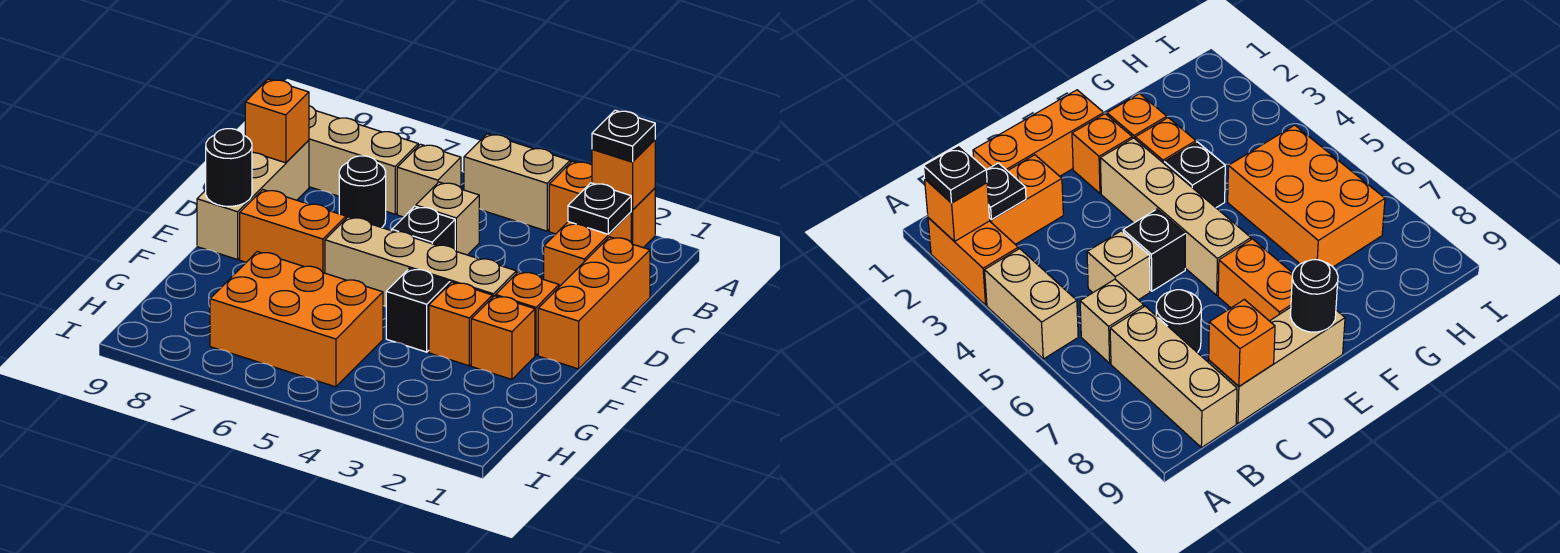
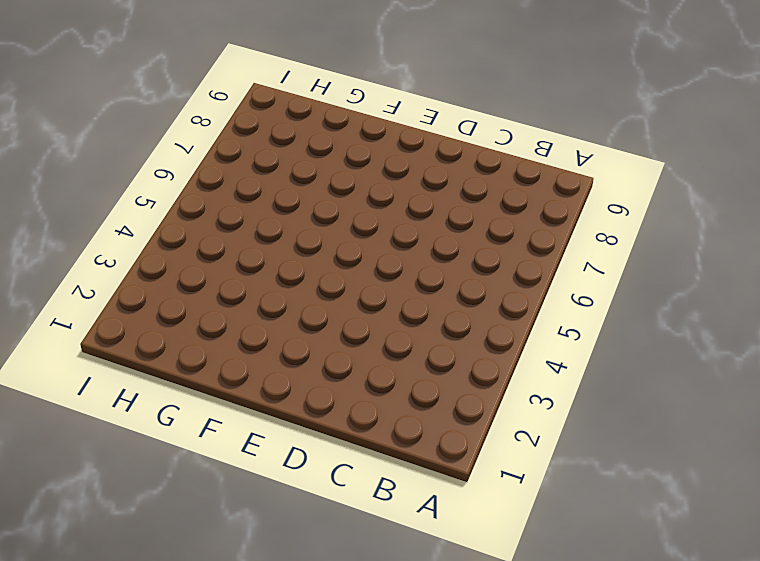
none -> orange 1x2 brick [549,161,655,248]
none -> tan 1x2 brick [464,134,570,231]
none -> orange 1x2 brick [544,212,631,287]

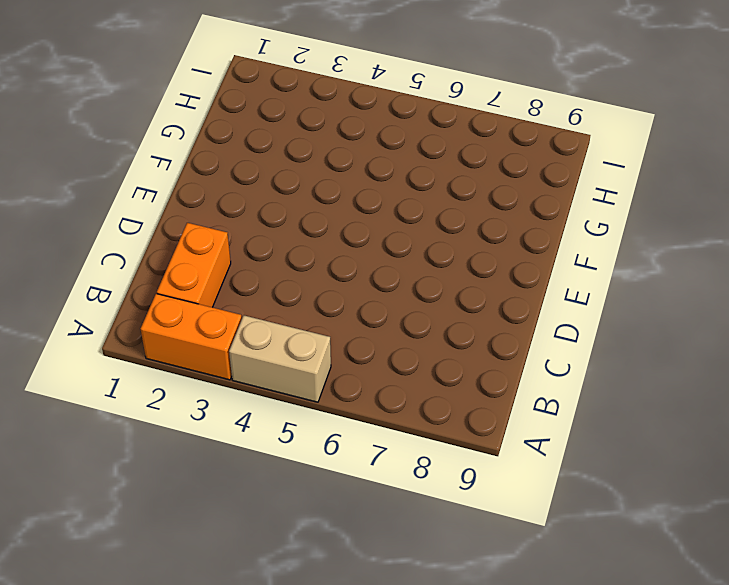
none -> tan 1x1 brick [397,144,461,217]
none -> tan 1x3 brick [309,106,418,214]
none -> orange 1x3 brick [538,237,650,369]

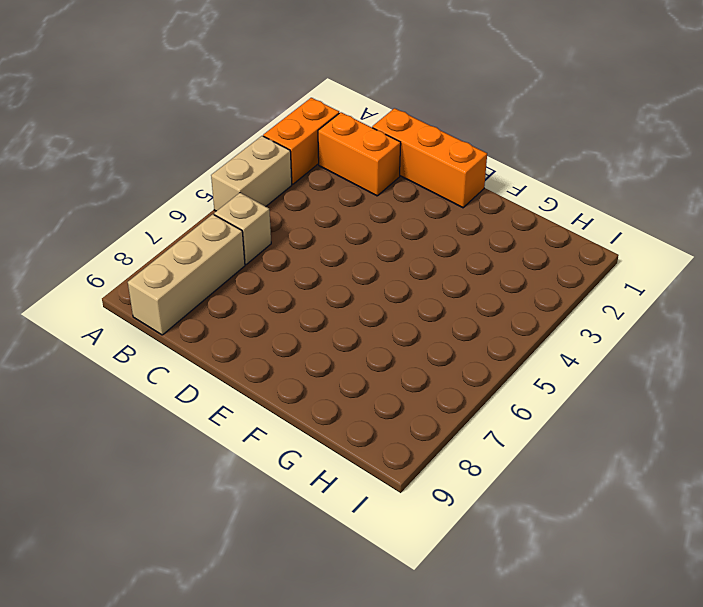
none -> tan 1x1 brick [416,182,479,255]
none -> black 1x1 round brick [339,156,386,228]
none -> tan 1x3 brick [197,140,309,260]

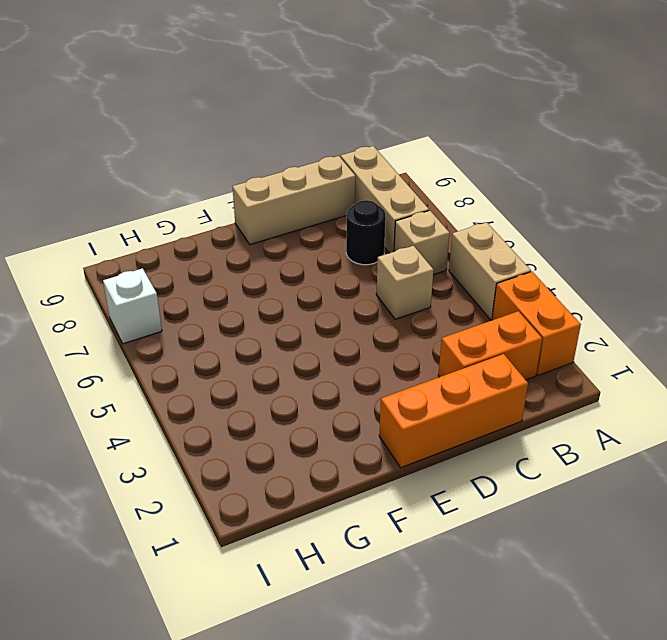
white 1x1 brick [103,268,162,344] -> none
none -> black 1x1 brick [392,206,455,249]
none -> orange 1x1 brick [496,271,559,355]
none -> tan 1x4 brick [325,217,516,307]

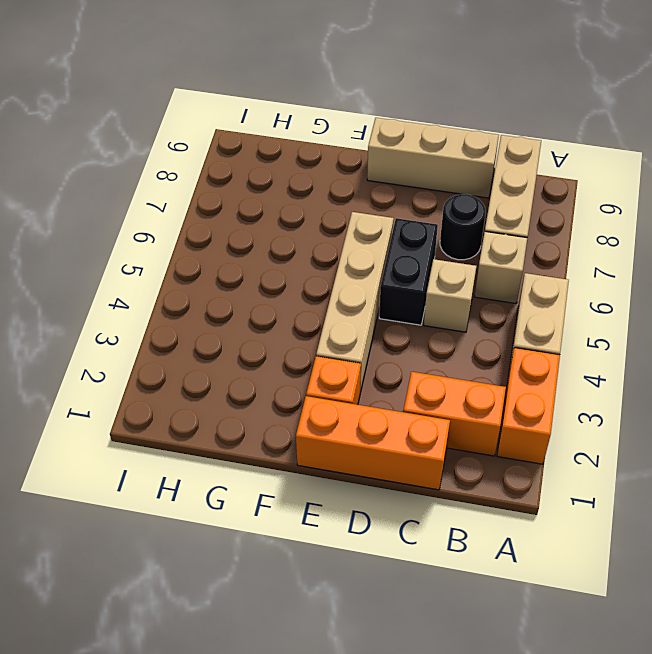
black 1x2 brick [379,218,438,325] -> black 1x1 brick [392,206,455,249]
none -> orange 1x2 brick [240,190,346,273]
none -> orange 1x1 brick [471,296,535,379]
none -> orange 1x1 brick [429,282,492,366]

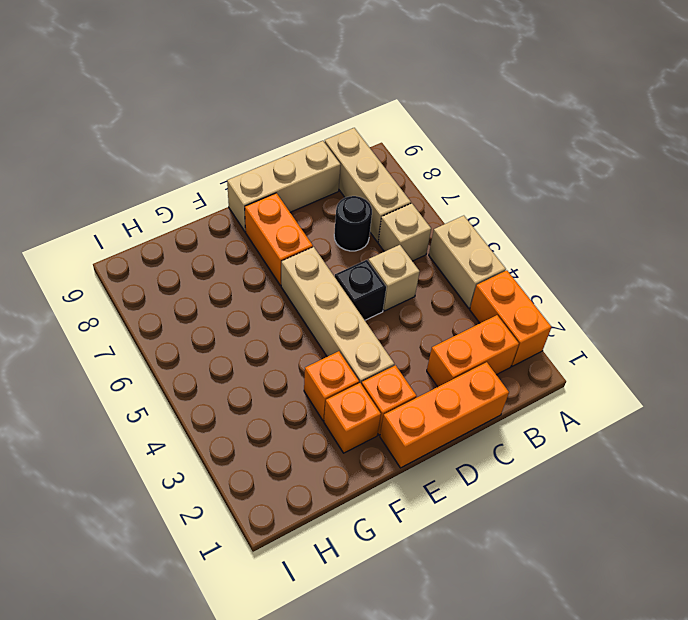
none -> black 1x1 brick [386,268,450,352]
none -> orange 2x3 brick [210,252,383,387]
none -> orange 1x1 brick [592,140,655,210]

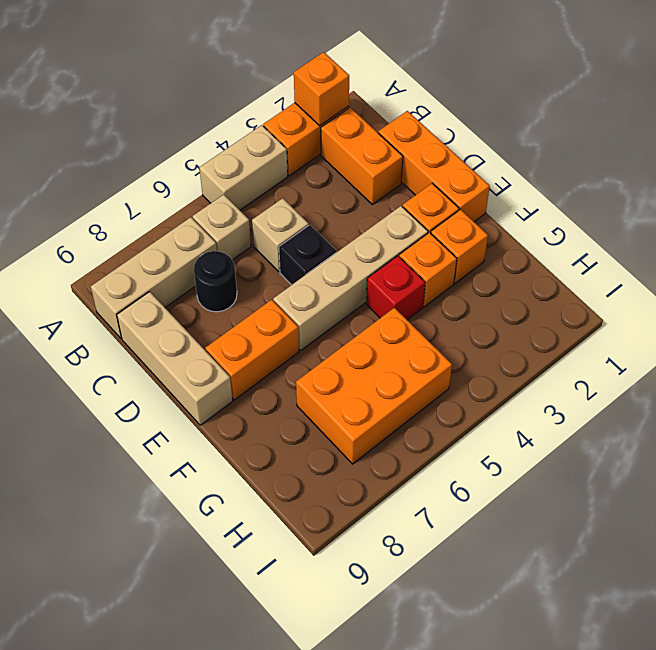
red 1x1 brick [366,256,425,320] -> black 1x1 brick [386,268,450,352]
none -> black 1x1 plate [568,183,631,234]
none -> orange 1x1 brick [245,79,309,163]
none -> black 1x1 round brick [206,129,252,206]

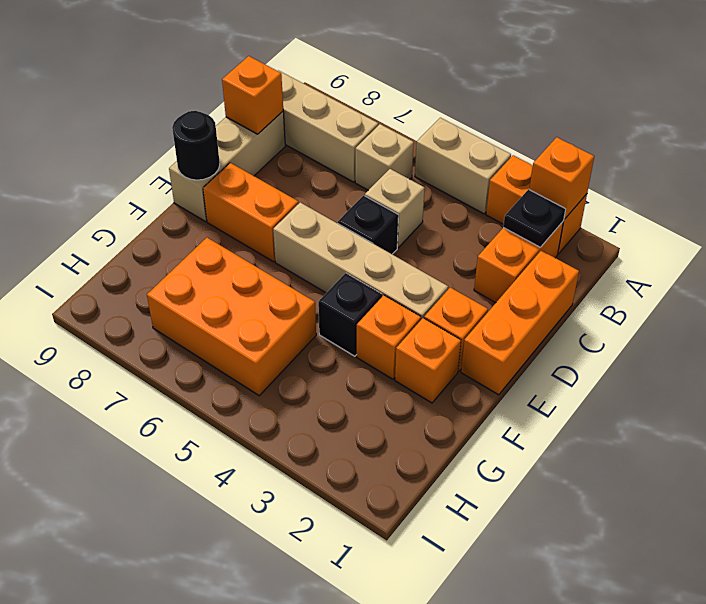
none -> black 1x1 round brick [339,156,386,228]
none -> black 1x1 plate [592,110,655,162]

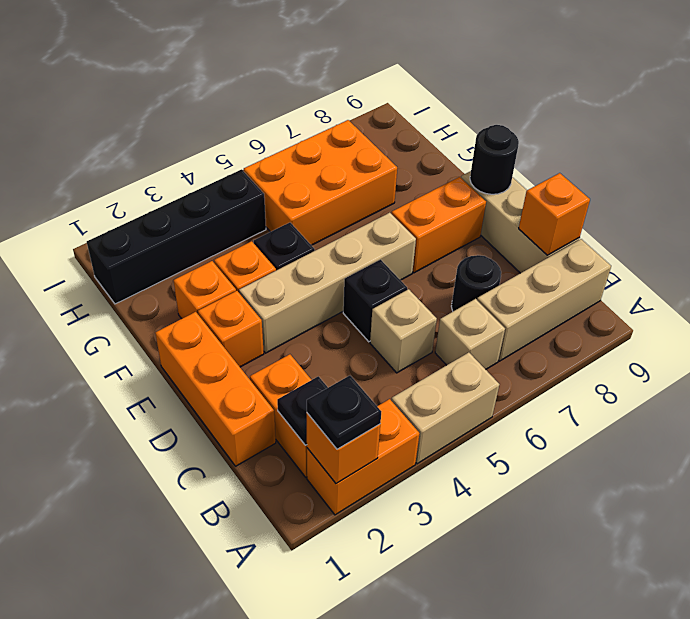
black 1x4 brick [87,169,266,304] -> none

